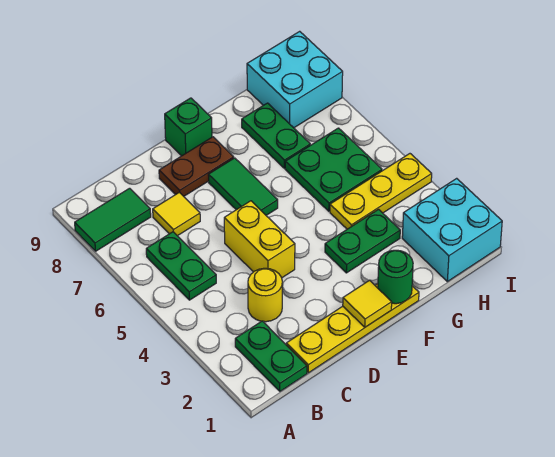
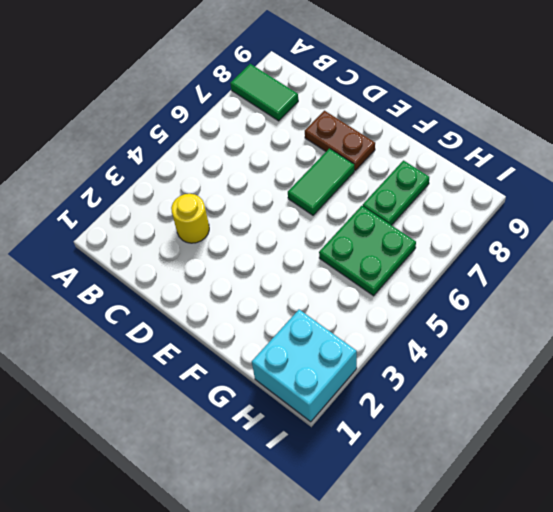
none -> green 1x2 plate [235,321,307,391]
none -> green 1x2 plate [146,232,216,300]
none -> yellow 1x4 plate [286,284,419,373]

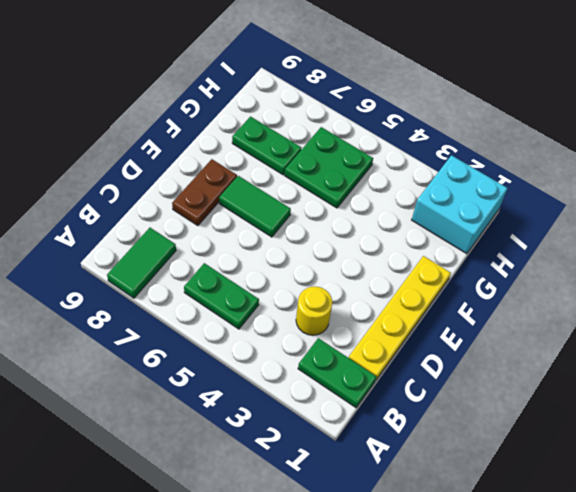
none -> yellow 1x1 tile [153,192,200,236]
none -> yellow 1x2 brick [224,201,295,278]
none -> green 1x1 brick [165,98,212,156]

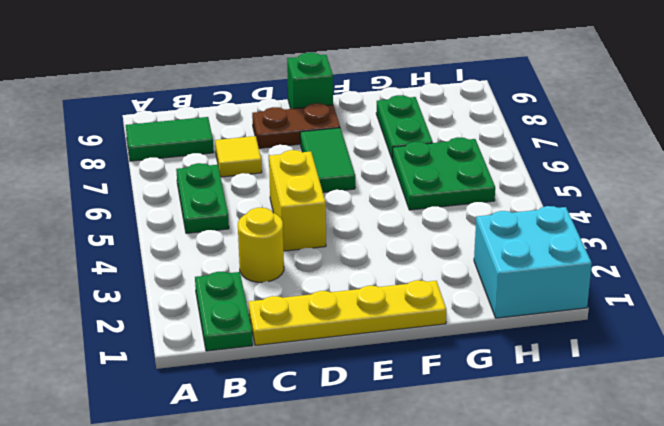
none -> green 1x2 plate [325,209,400,273]
none -> yellow 1x3 plate [330,154,432,229]
none -> cyan 2x2 brick [247,31,343,128]

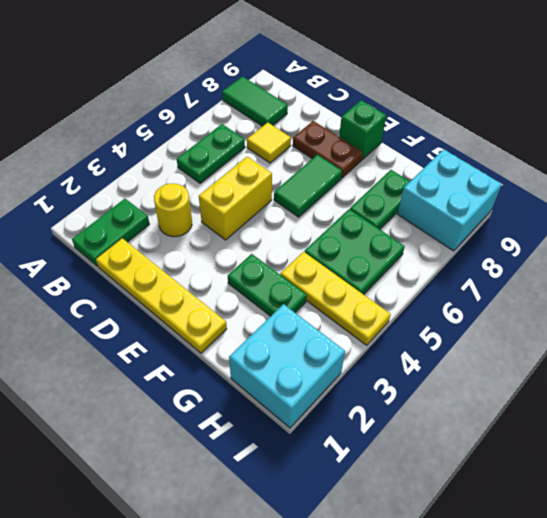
none -> yellow 1x1 tile [343,281,392,327]
none -> green 1x1 round brick [378,250,413,304]

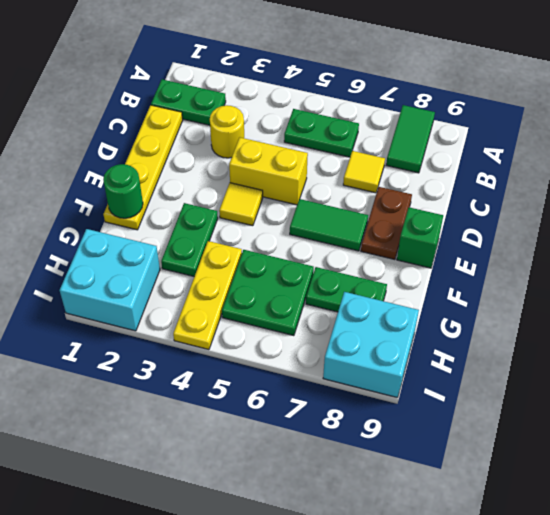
yellow 1x1 tile [219,183,263,226] -> yellow 1x1 tile moved to [343,281,392,327]

